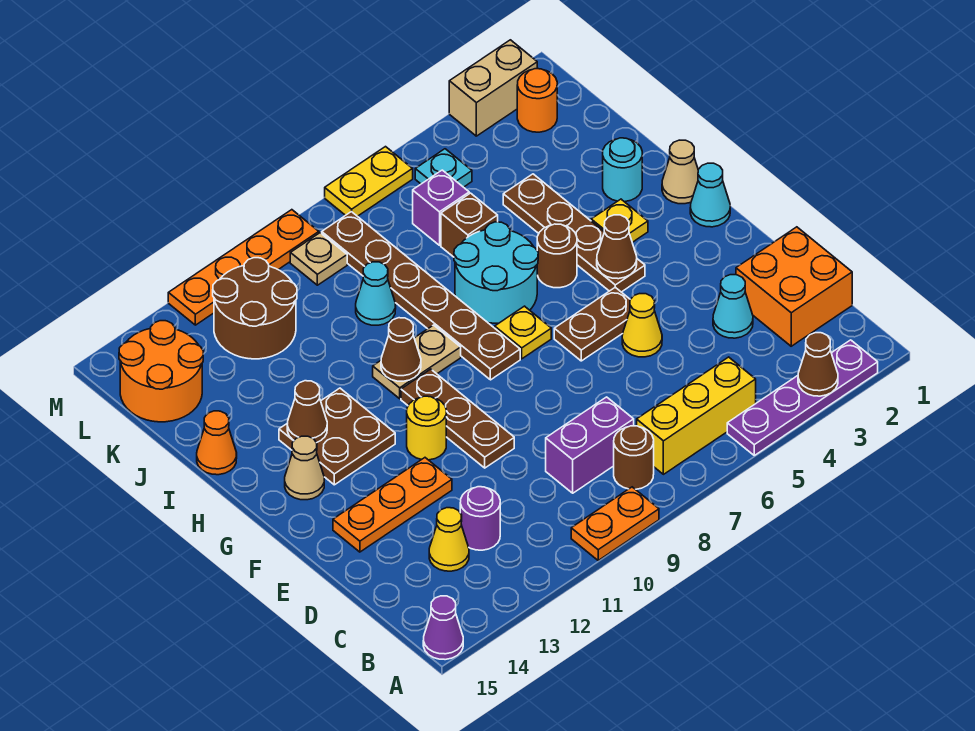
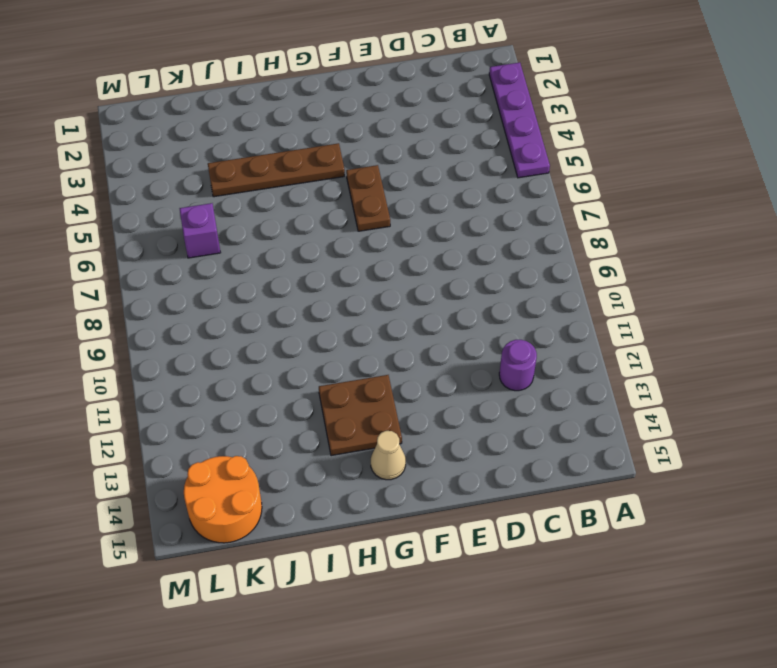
none -> orange 1x2 plate [571,487,659,560]
none -> purple 1x1 cone [423,596,463,660]
none -> yellow 1x3 brick [637,357,756,474]
none -> brown 1x1 round brick [614,426,654,489]

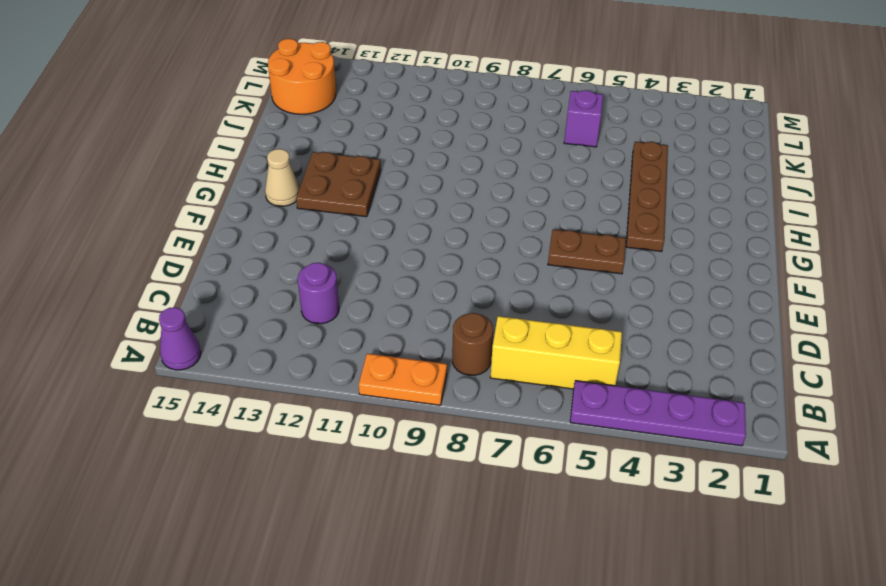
none -> orange 2x2 brick [736,227,852,346]
none -> purple 1x2 brick [546,397,634,493]
none -> yellow 1x1 cone [429,508,469,571]
none -> cyan 1x1 cone [713,275,753,338]

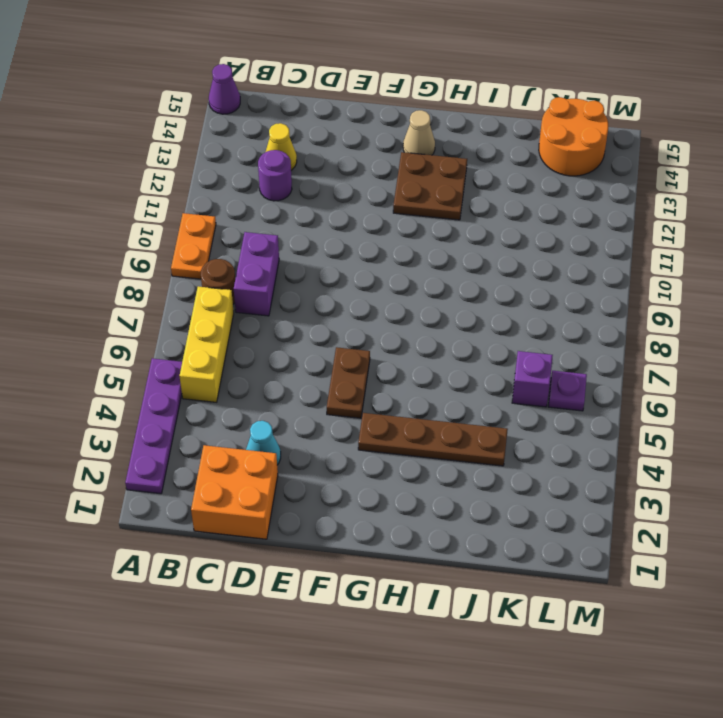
purple 1x1 plate [548,371,587,411] -> none
none -> yellow 1x1 cone [622,294,662,357]
none -> brown 1x3 plate [401,369,514,468]
none -> orange 1x3 plate [333,458,452,552]
none -> yellow 1x1 round brick [407,396,446,460]

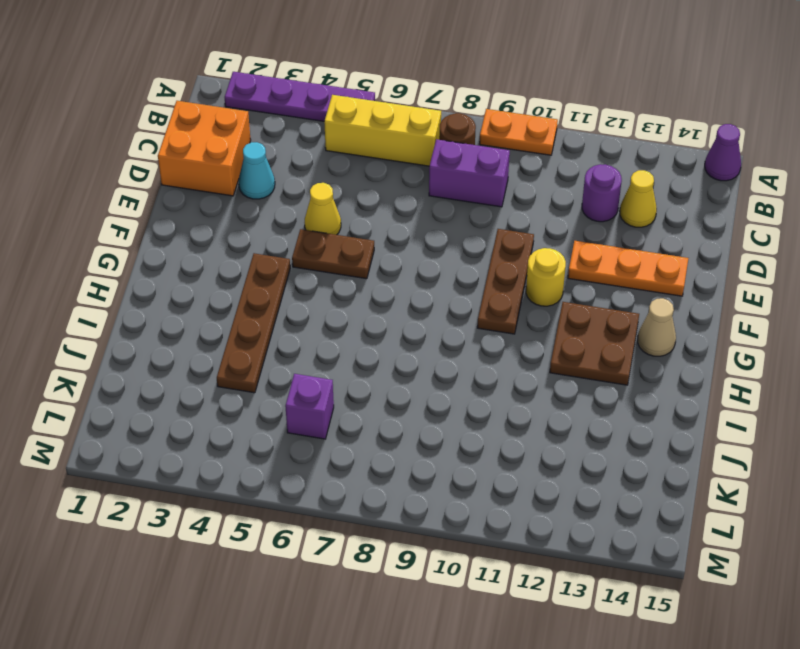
none -> cyan 1x1 cone [690,163,730,227]
none -> yellow 1x1 plate [495,306,551,359]
none -> brown 1x6 plate [322,212,520,380]
none -> tan 1x1 cone [662,140,698,204]

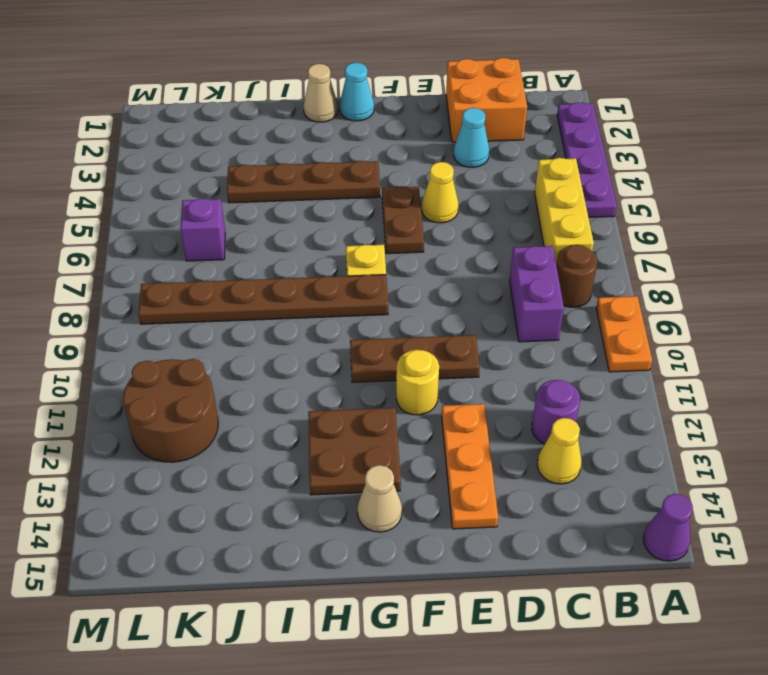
none -> yellow 1x1 plate [591,199,648,242]
none -> brown 1x1 round brick [537,224,577,288]
none -> cyan 2x2 round brick [454,222,538,323]
none -> tan 1x2 plate [373,325,461,399]

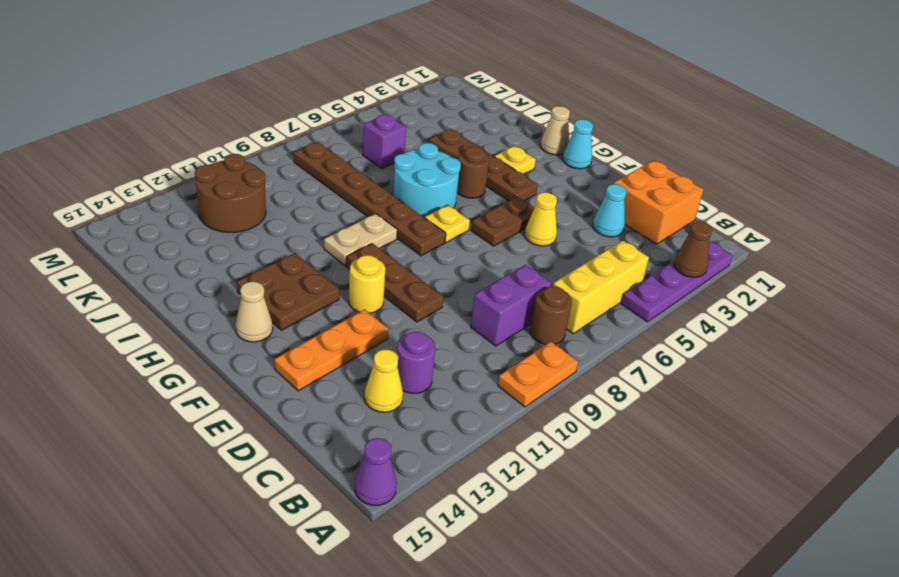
none -> cyan 1x1 round brick [603,138,642,202]
none -> orange 1x1 cone [197,411,237,475]
none -> brown 1x1 brick [441,193,498,257]
none -> cyan 1x1 cone [356,262,396,325]

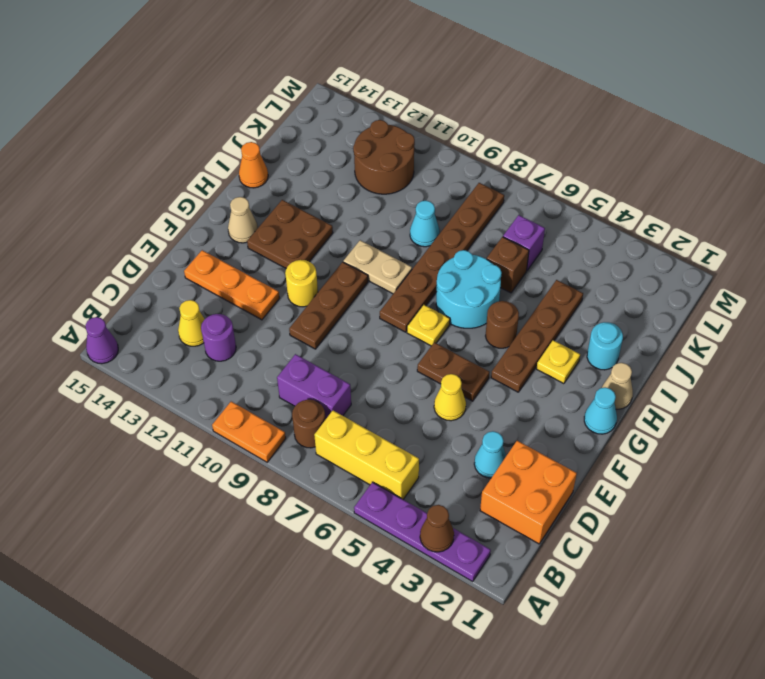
none -> orange 2x2 round brick [119,321,203,422]
none -> orange 1x1 round brick [517,69,557,132]
none -> cyan 1x1 plate [415,149,472,187]
none -> tan 1x1 plate [290,233,347,285]

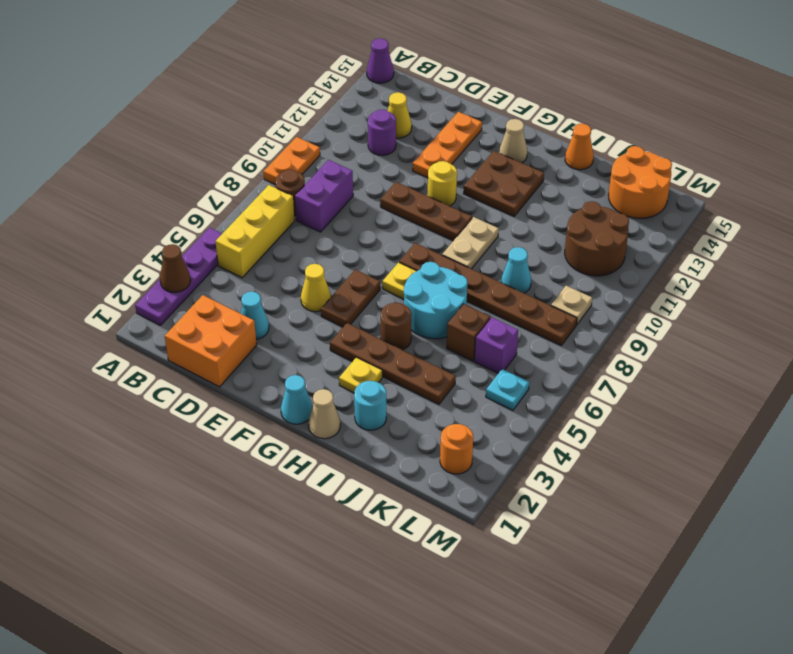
none -> tan 1x2 brick [449,40,537,136]
none -> yellow 1x2 plate [325,147,413,216]
none -> orange 1x4 plate [168,210,319,325]
none -> brown 1x1 cone [597,215,637,279]

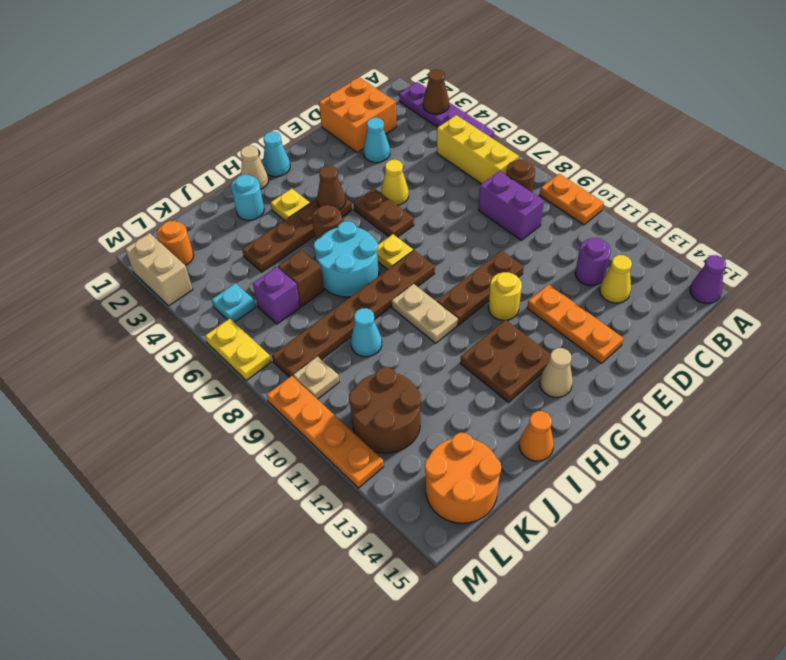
none -> brown 1x1 cone [381,318,421,381]
none -> brown 1x1 cone [287,381,327,443]

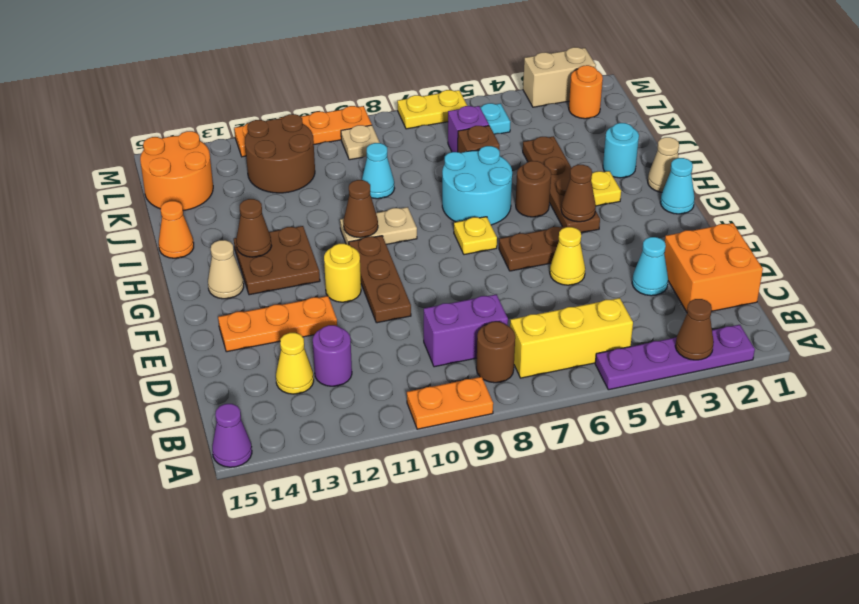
none -> brown 1x6 plate [322,212,520,380]

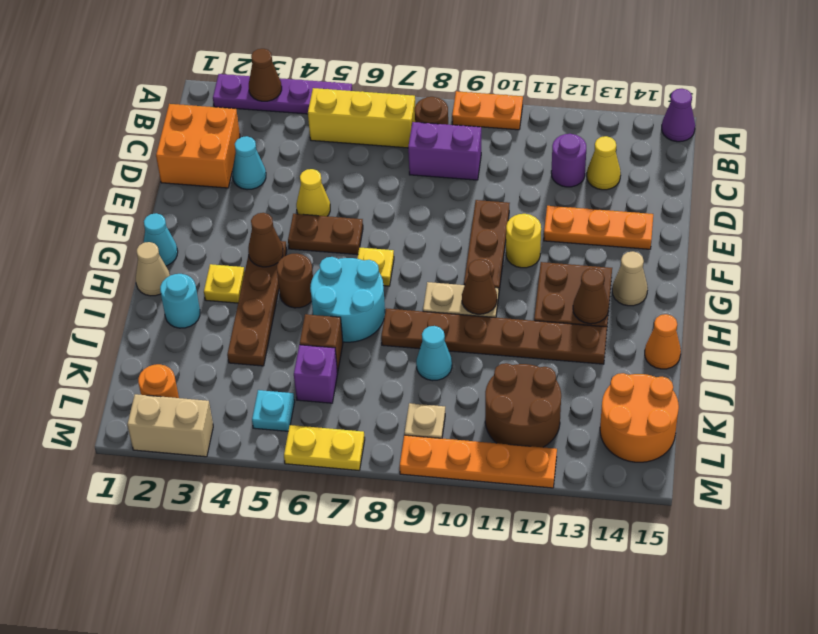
brown 1x6 plate [381,308,607,364] -> brown 1x6 plate turned to [322,212,520,380]

